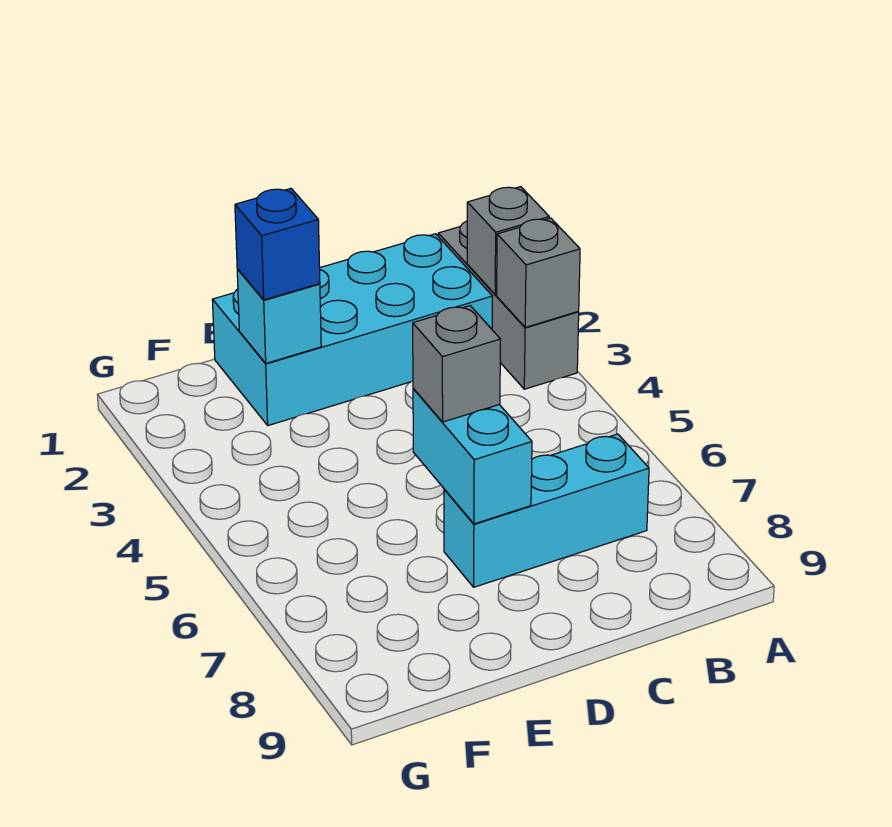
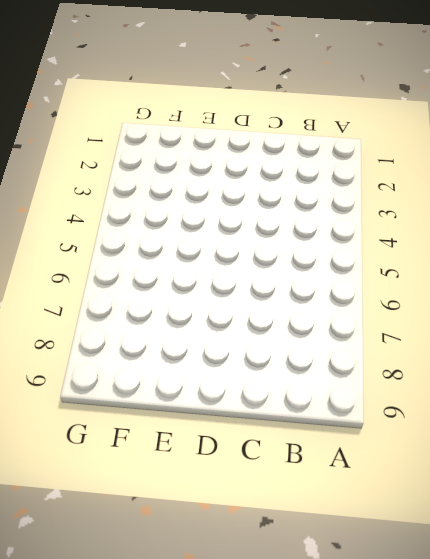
none -> grey 1x3 brick [438,221,579,389]
none -> cyan 2x4 brick [212,234,492,426]

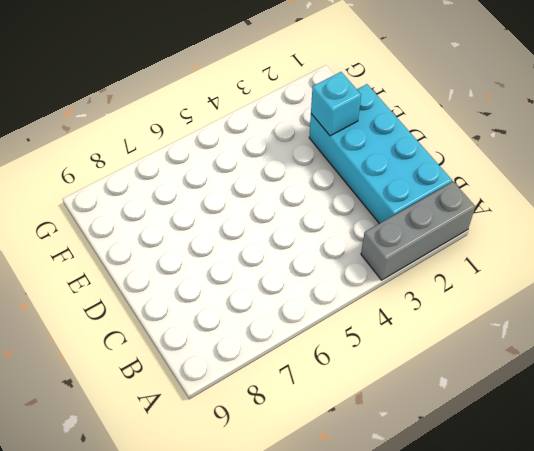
none -> cyan 1x3 brick [444,434,649,587]
none -> grey 1x1 brick [467,187,549,295]

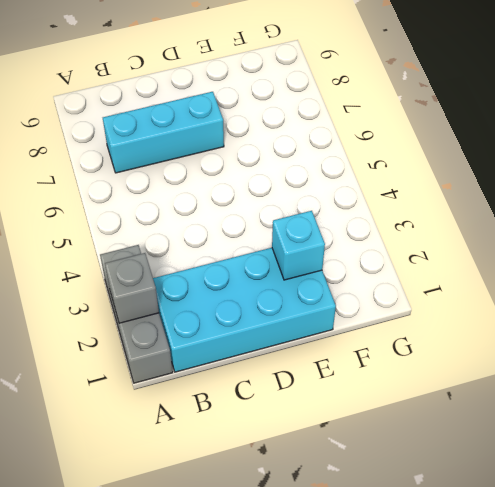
none -> grey 1x1 brick [497,218,580,327]
none -> cyan 1x2 brick [413,389,532,524]

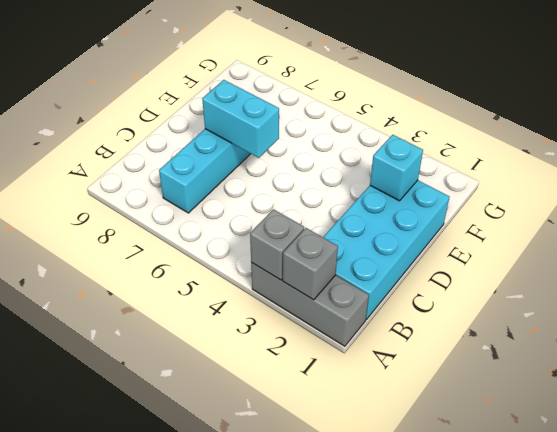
none -> grey 1x1 brick [413,306,501,422]
none -> blue 1x1 brick [235,188,320,300]

